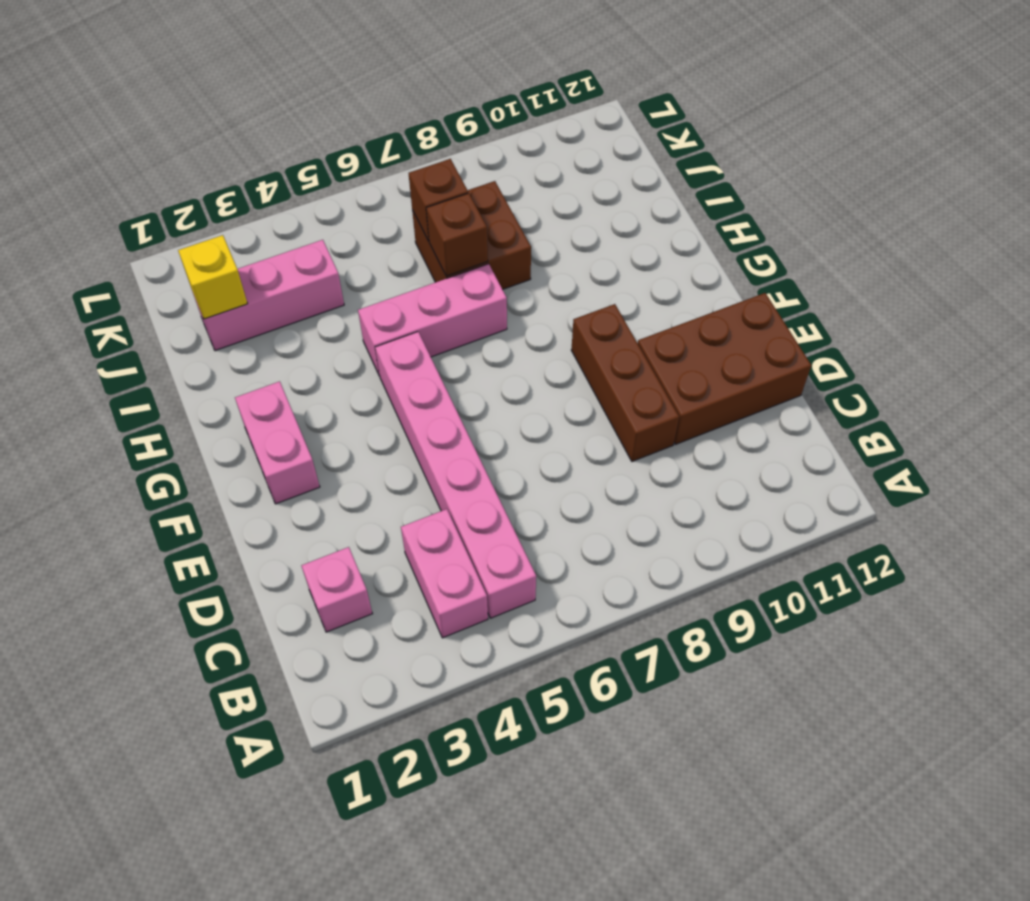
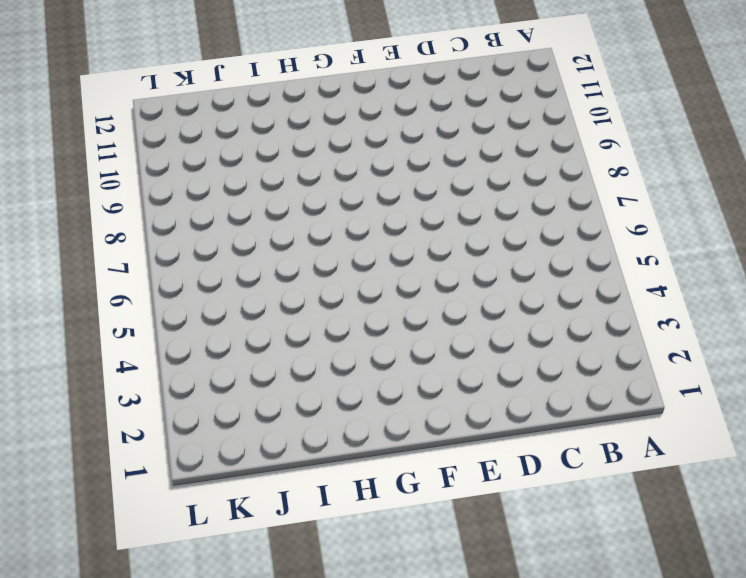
none -> pink 1x2 brick [401,509,488,638]
none -> pink 1x6 brick [375,332,536,618]
none -> pink 1x1 brick [301,547,372,632]

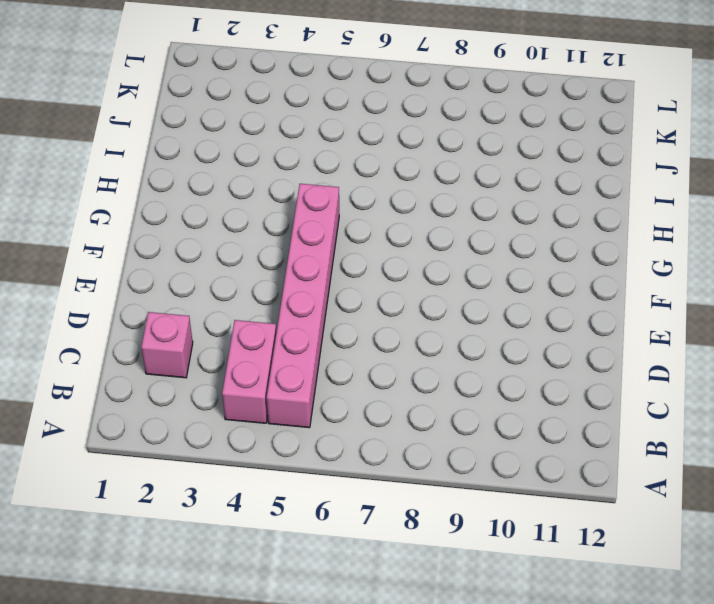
none -> brown 1x3 brick [571,304,679,461]
none -> brown 2x3 brick [638,293,811,444]
none -> pink 1x2 brick [235,381,320,504]

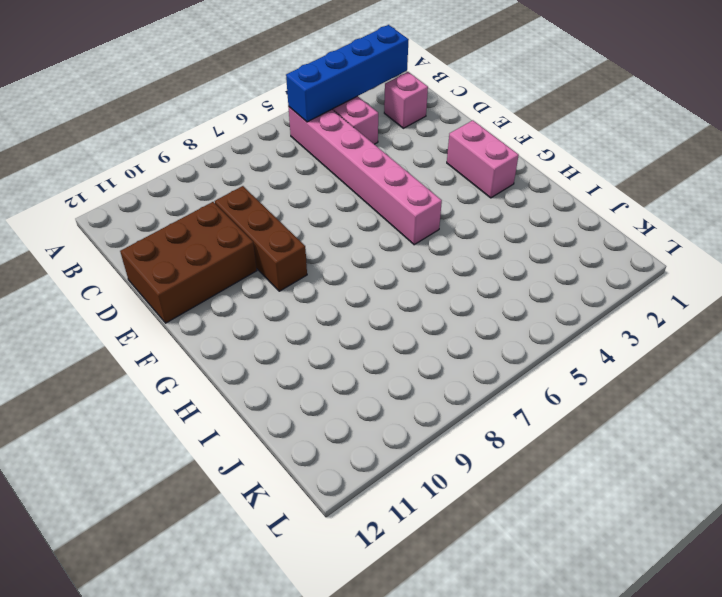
blue 1x4 brick [286,25,409,122] -> none
none -> pink 1x3 brick [358,264,507,376]
none -> brown 2x2 brick [412,181,531,289]
none -> pink 1x3 brick [193,240,344,351]

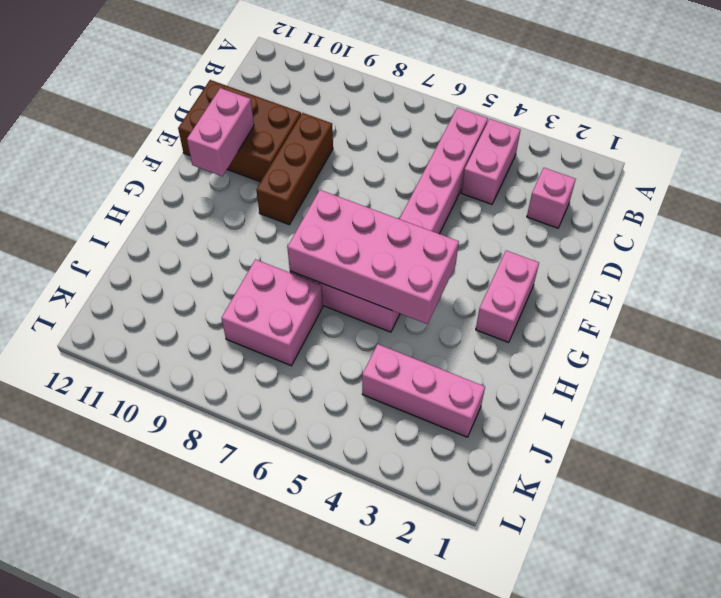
pink 1x2 brick [187,88,254,176] -> none
pink 2x4 brick [287,190,459,324] -> none
pink 2x2 brick [222,259,323,366] -> brown 2x2 brick [412,181,531,289]
none -> brown 1x1 brick [426,193,488,276]
none -> yellow 1x1 brick [178,235,248,319]
none -> brown 1x1 brick [409,159,468,241]

